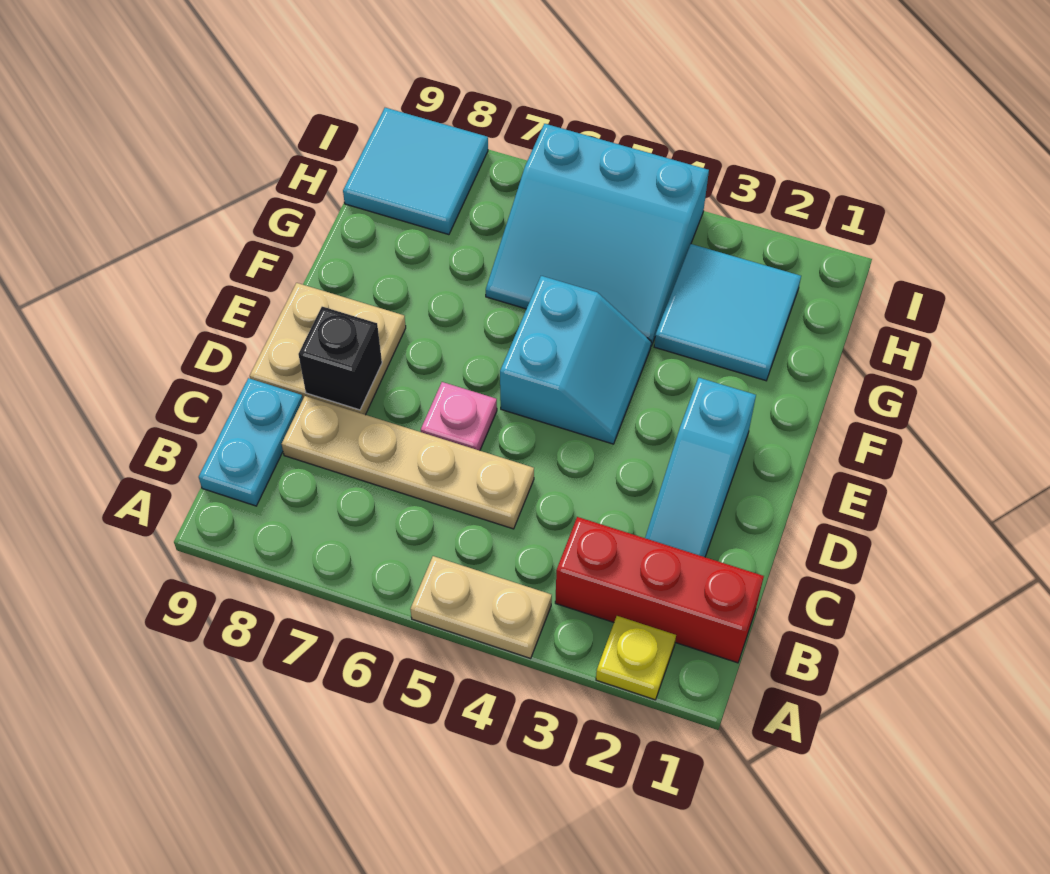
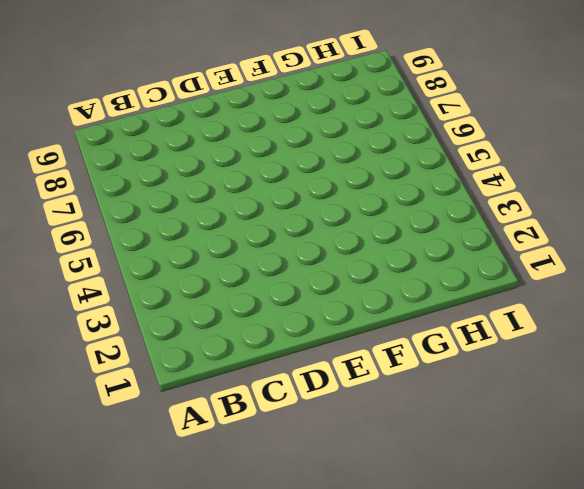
none -> yellow 1x1 plate [596,616,676,700]
none -> tan 1x2 plate [410,556,552,658]
none -> red 1x3 brick [555,517,764,663]

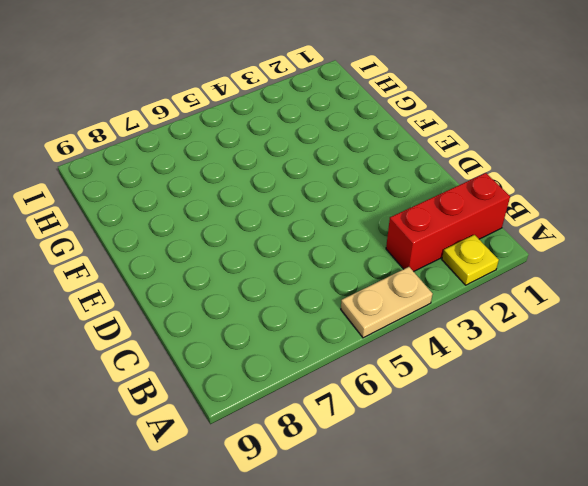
none -> cyan 1x2 plate [199,378,303,506]
none -> cyan 1x3 slope [645,378,756,557]
none -> tan 1x4 plate [282,396,534,529]

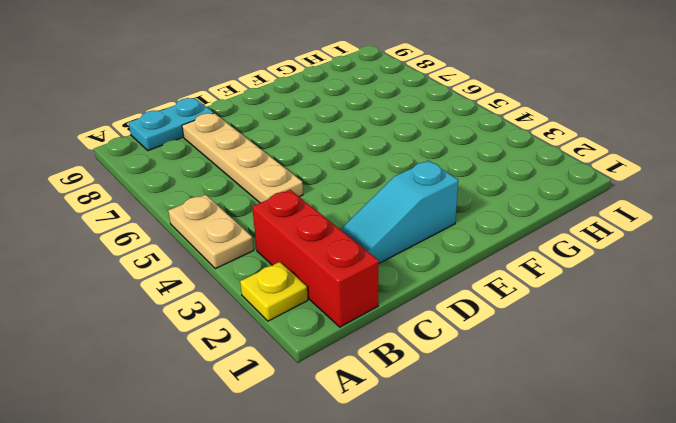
none -> pink 1x1 plate [421,382,497,451]
none -> tan 2x2 plate [250,283,406,415]
none -> cyan 2x2 slope [500,276,651,444]

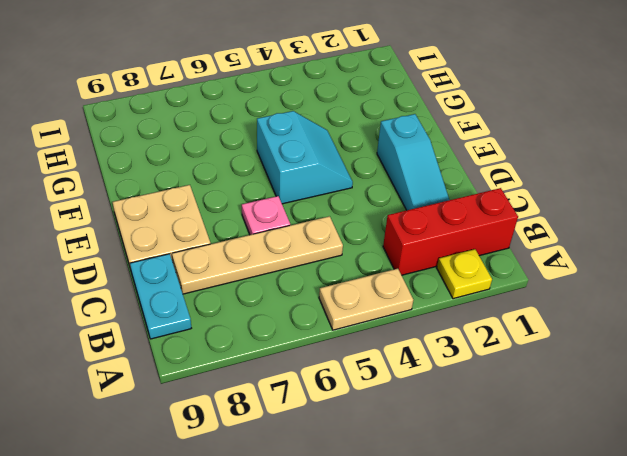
none -> cyan 2x2 tile [654,244,801,381]
none -> cyan 3x3 slope [486,124,709,346]
none -> cyan 2x2 tile [343,108,488,235]

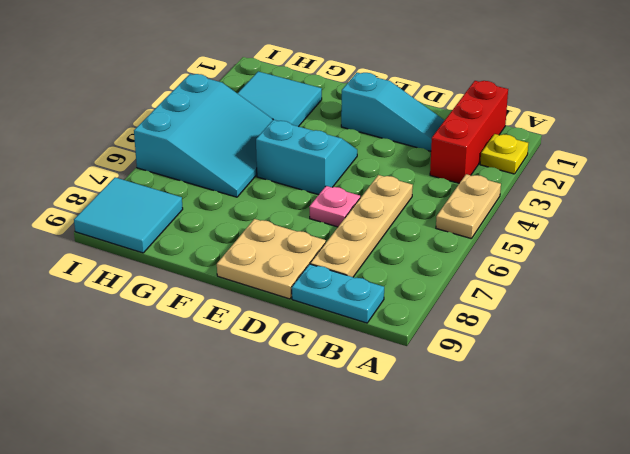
none -> black 1x1 brick [298,307,382,410]

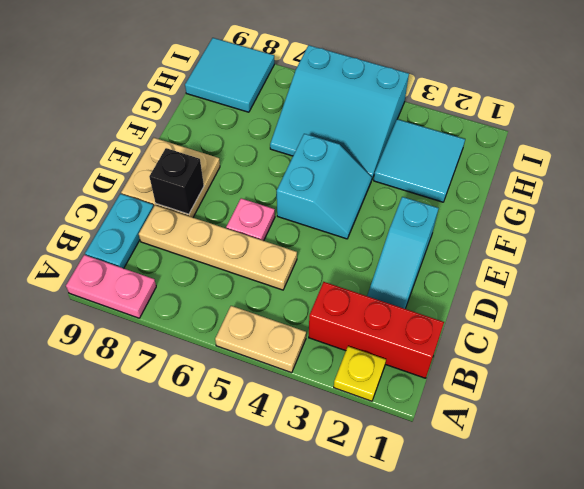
pink 1x2 plate [66,255,156,318] -> none

